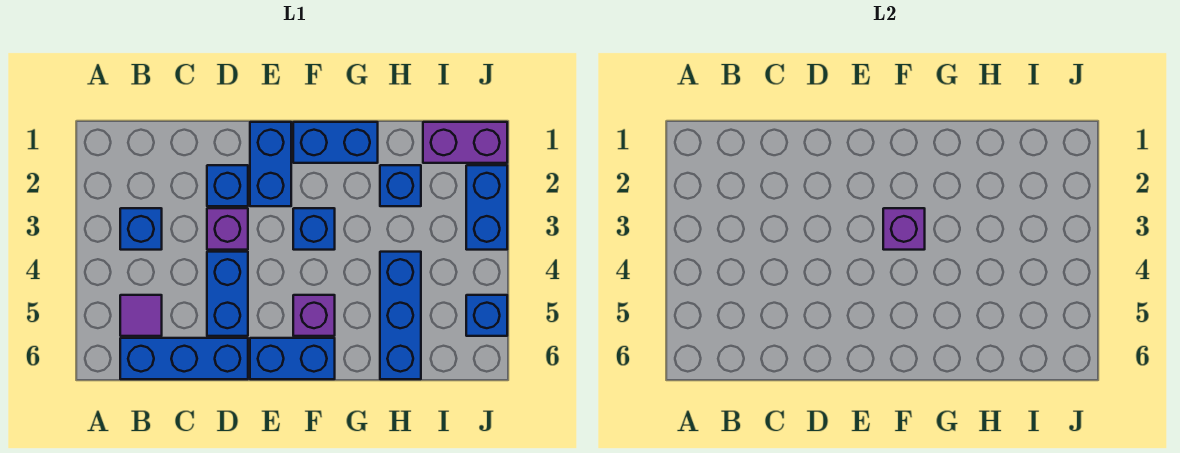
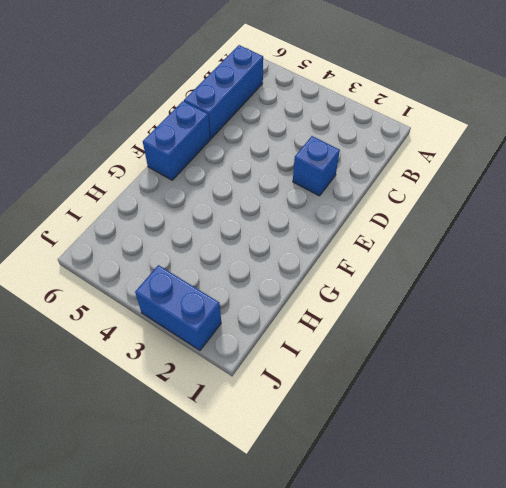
none -> blue 1x1 brick [120,208,162,250]
none -> purple 1x1 tile [120,295,162,336]
none -> purple 1x1 brick [207,208,248,250]

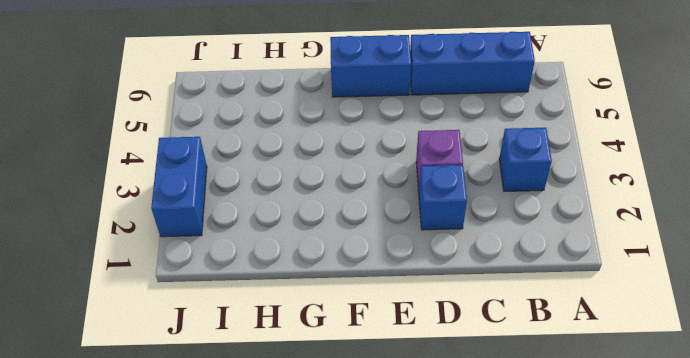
none -> purple 1x1 tile [120,295,162,336]
none -> blue 1x2 brick [207,252,248,336]
none -> blue 1x2 brick [250,122,291,206]

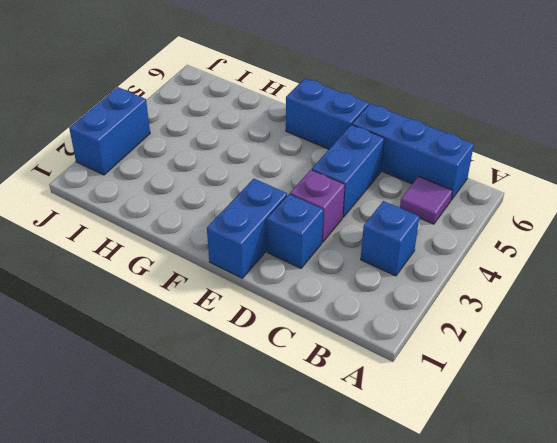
none -> blue 1x2 brick [293,122,378,163]
none -> blue 1x1 brick [293,208,335,250]
none -> purple 1x1 brick [293,295,335,336]

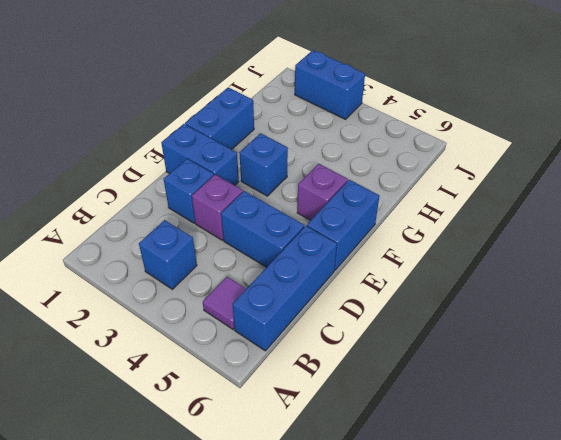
none -> blue 1x1 brick [380,165,421,206]
none -> blue 1x3 brick [380,252,421,379]
none -> purple 1x2 brick [423,122,507,163]

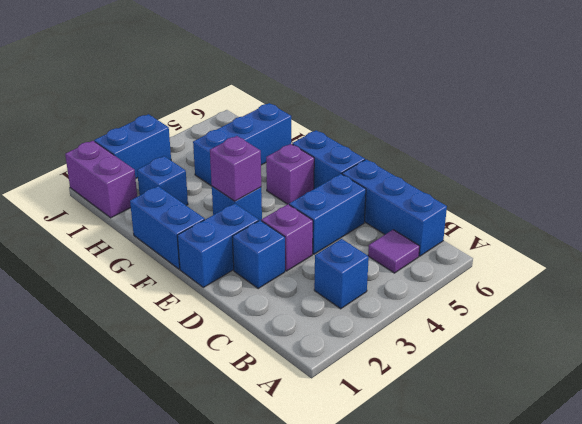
none -> blue 1x1 brick [466,295,507,336]

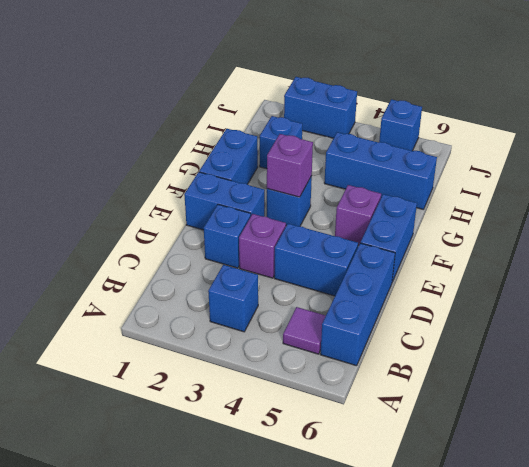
none -> purple 1x2 brick [423,122,507,163]

